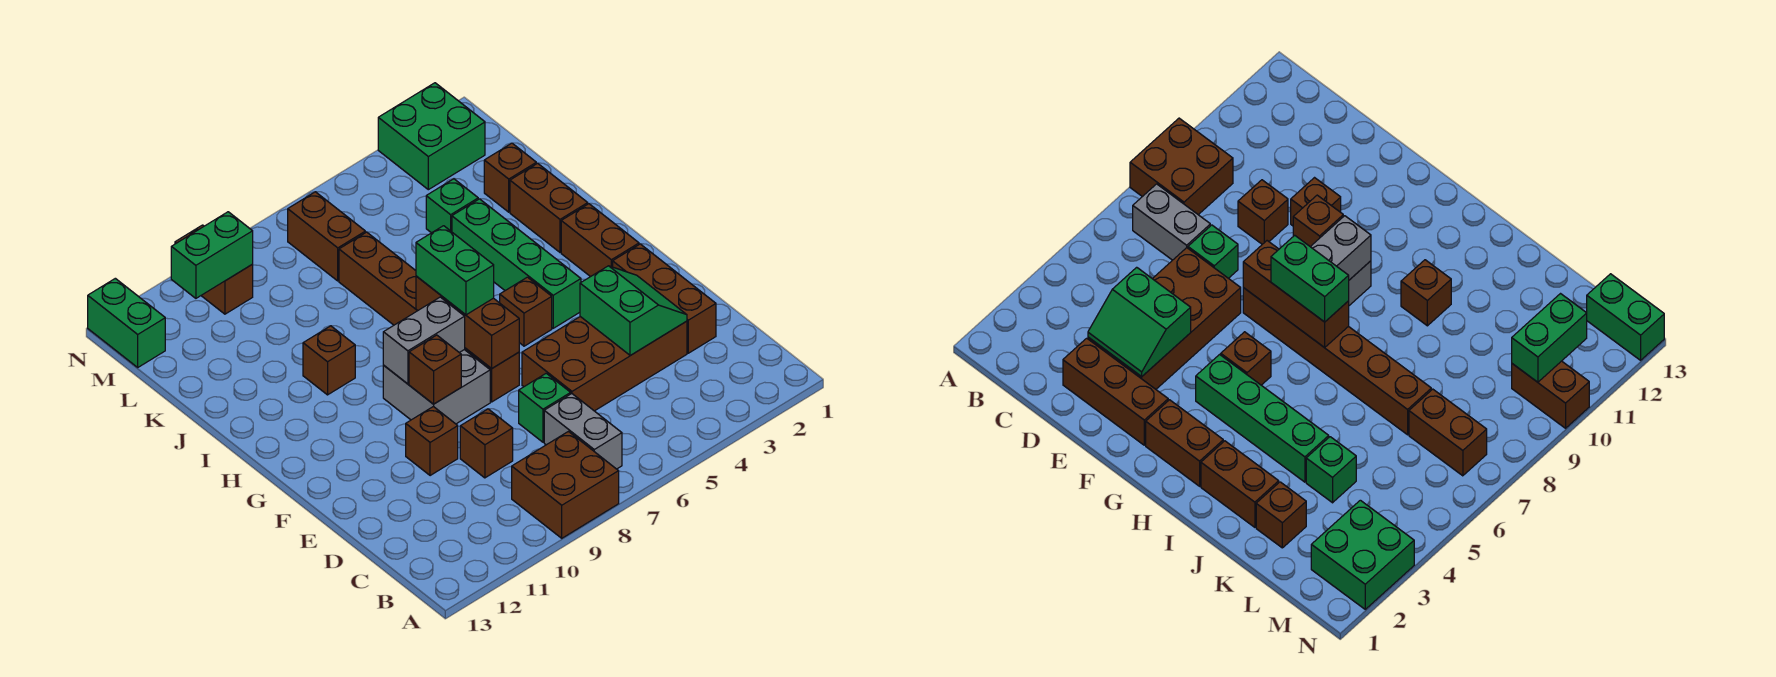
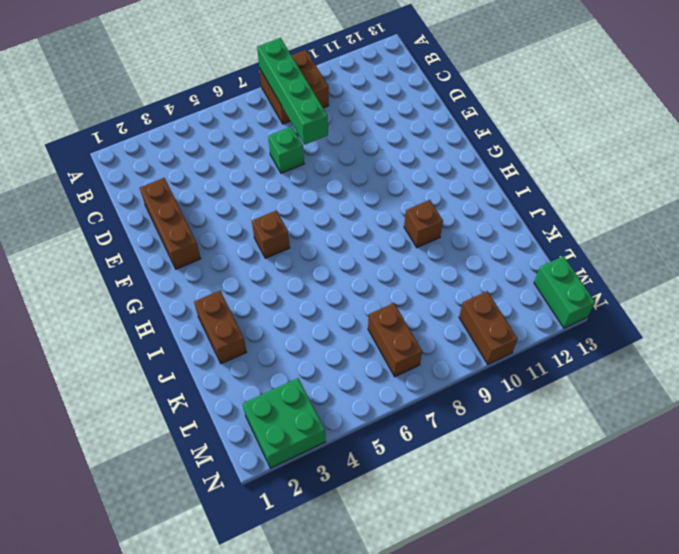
green 1x4 brick [257,38,328,145] -> green 1x4 brick moved to [452,199,581,328]
none -> grey 1x2 brick [544,394,622,469]
none -> brown 2x4 brick [522,317,687,411]
none -> brown 1x1 brick [460,409,513,478]

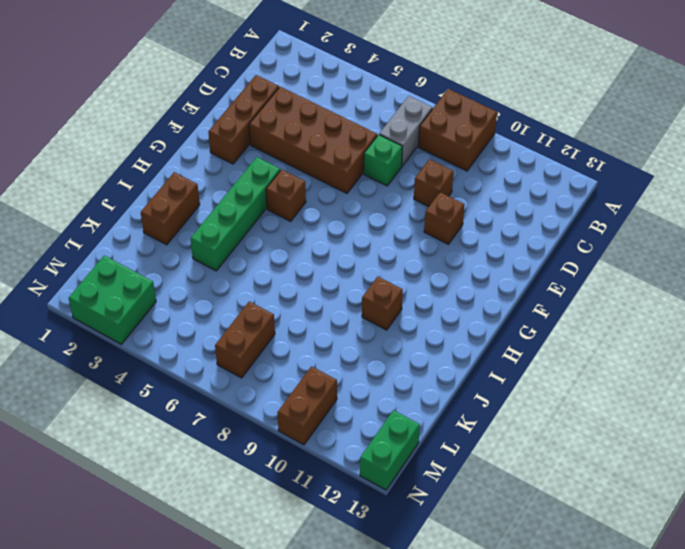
none -> brown 1x6 brick [339,232,519,402]
none -> grey 2x2 brick [383,350,490,424]
none -> brown 1x2 brick [561,204,639,277]

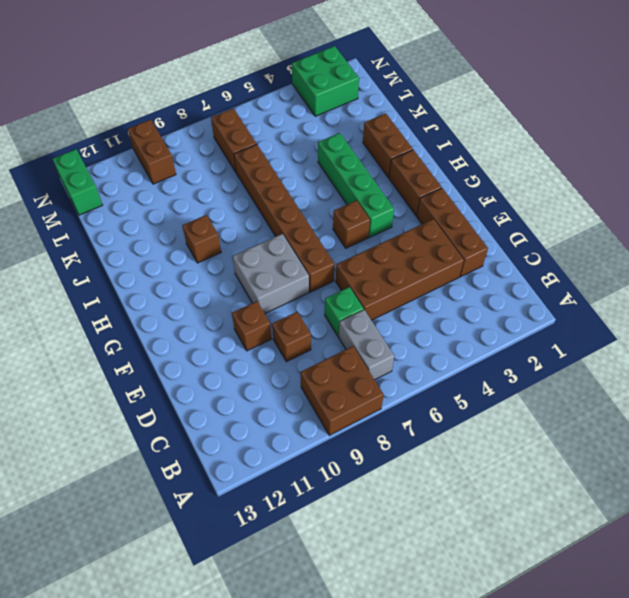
none -> brown 1x1 brick [484,143,536,212]
none -> green 1x1 brick [426,179,478,233]
none -> green 2x2 slope [580,266,687,356]

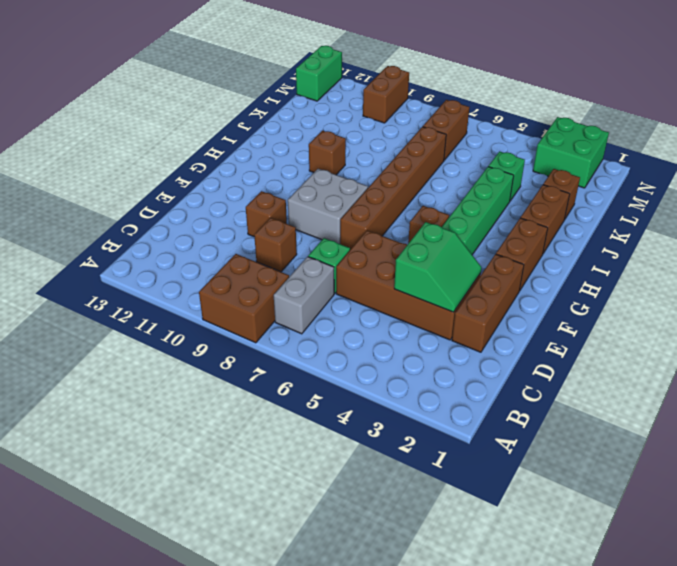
none -> brown 1x3 brick [416,276,519,369]
none -> brown 1x1 brick [409,335,461,404]
none -> grey 1x2 brick [383,297,465,384]

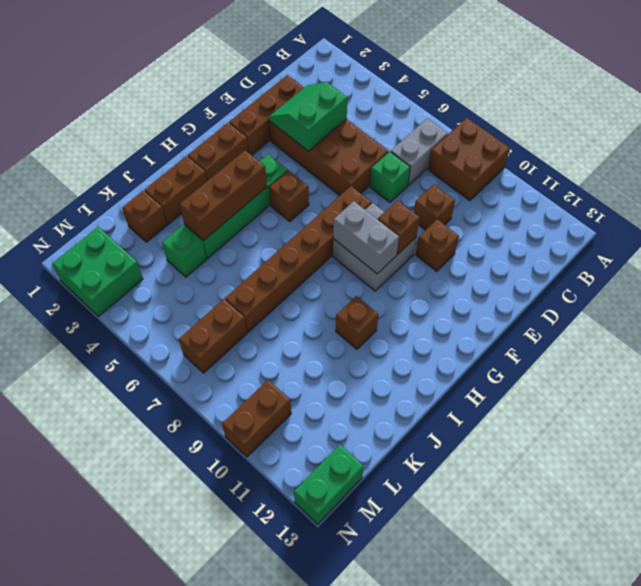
brown 1x3 brick [180,151,267,240] -> brown 1x3 brick moved to [416,276,519,369]
none -> green 1x2 brick [171,212,253,298]
none -> green 1x2 brick [416,226,494,315]

